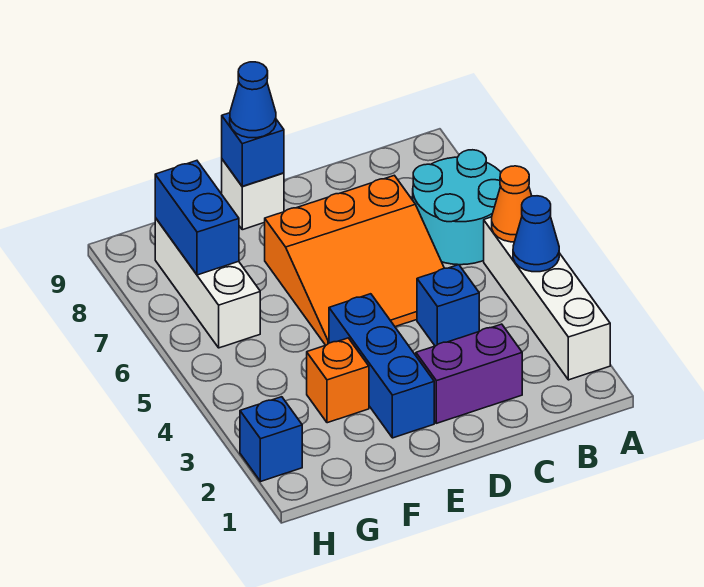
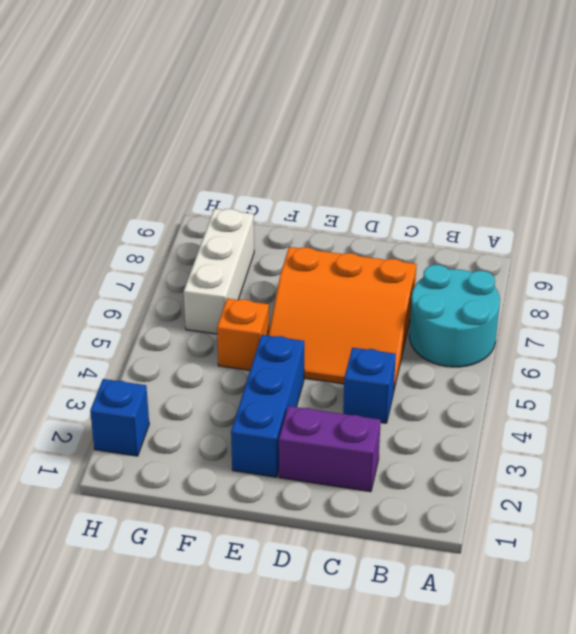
orange 1x1 brick [217,298,269,370] -> orange 1x1 brick moved to [307,338,369,423]
none -> white 1x4 brick [484,217,610,380]
none -> white 1x1 brick [222,159,284,230]
none -> blue 1x1 cone [513,196,559,272]

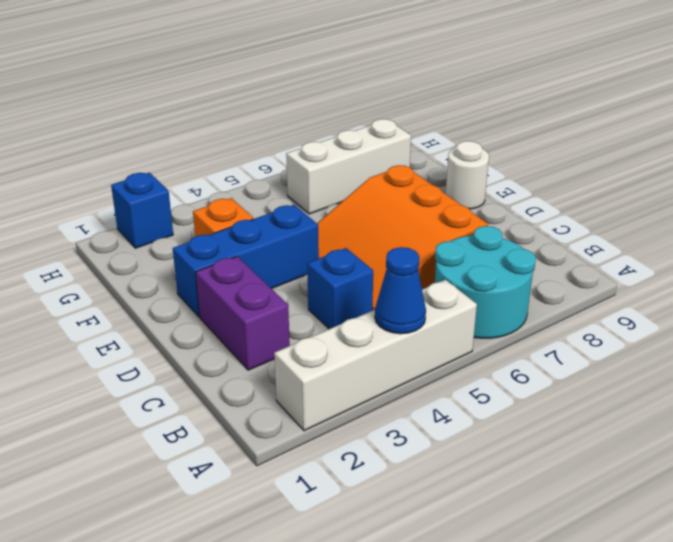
white 1x1 round brick [446,141,489,209] -> white 1x1 brick [222,159,284,230]
none -> orange 1x1 cone [492,166,532,242]
none -> blue 1x1 brick [222,113,284,186]
none -> blue 1x2 brick [155,161,239,275]

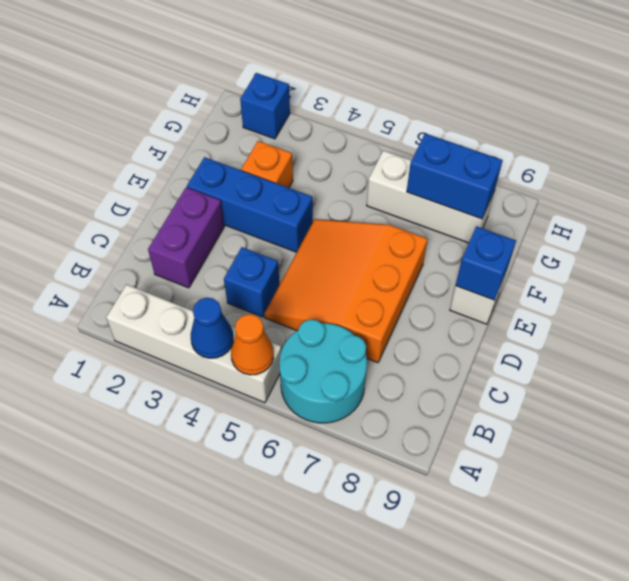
none -> blue 1x1 cone [230,62,276,138]

